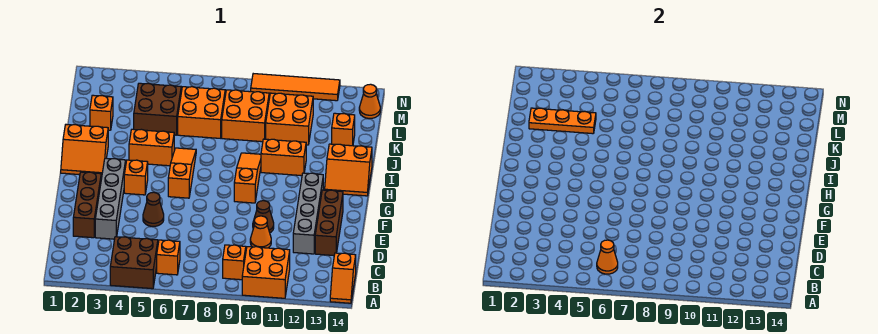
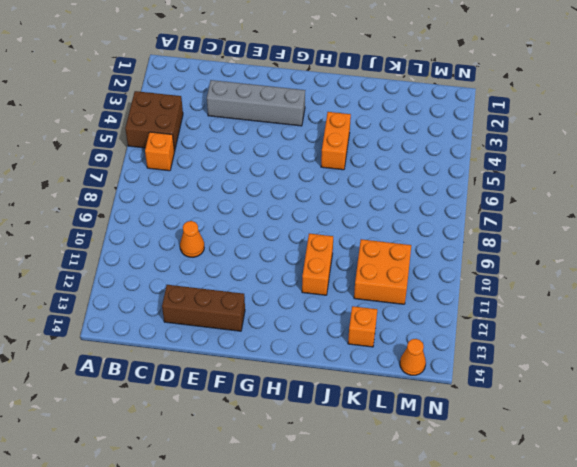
none -> orange 2x2 brick [242,247,290,298]
none -> orange 1x2 slope [330,253,356,303]
none -> orange 1x1 brick [223,245,246,280]

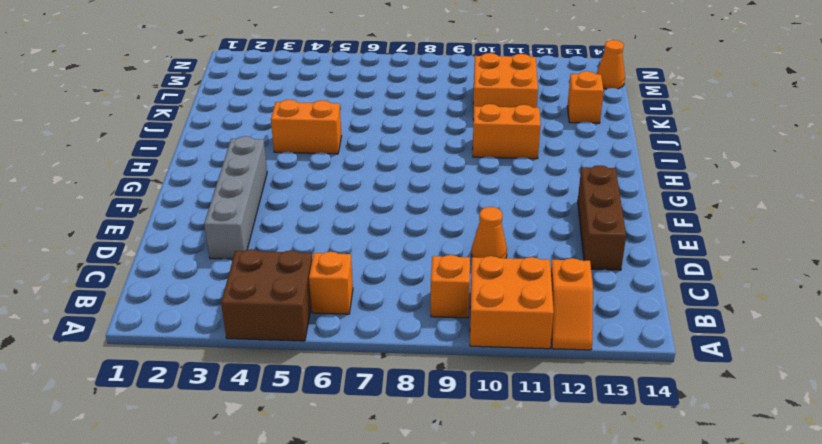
orange 1x2 slope [551,258,593,350] -> orange 1x2 slope moved to [330,253,356,303]
none -> brown 1x3 brick [73,172,101,238]
none -> grey 1x4 brick [293,173,323,254]
none -> brown 1x1 cone [143,192,164,226]

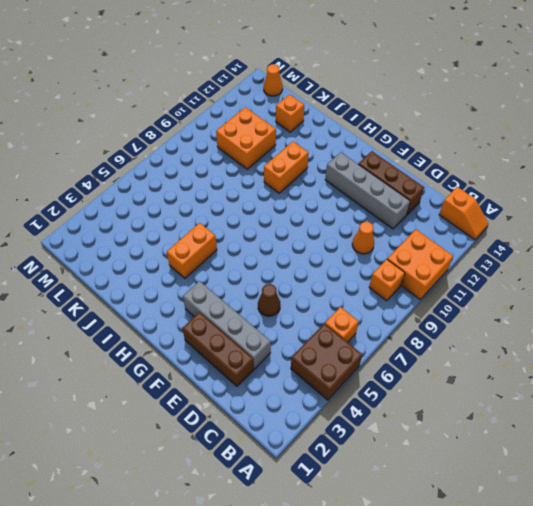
none -> brown 1x1 cone [253,201,274,233]
none -> orange 1x1 brick [124,160,148,195]
none -> orange 1x3 slope [168,148,196,198]

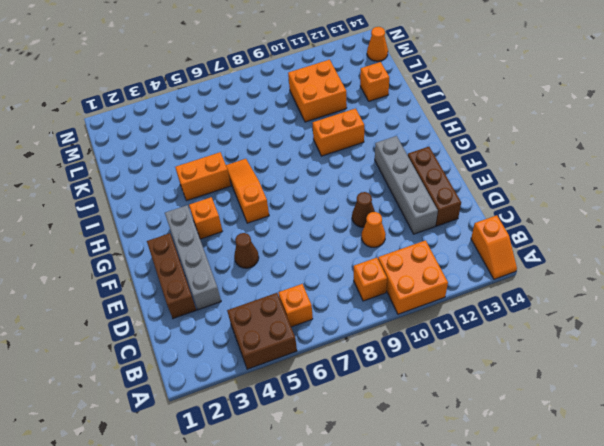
none -> orange 1x3 slope [234,153,261,203]
none -> orange 2x2 slope [61,125,108,176]
none -> orange 2x2 slope [325,144,372,196]

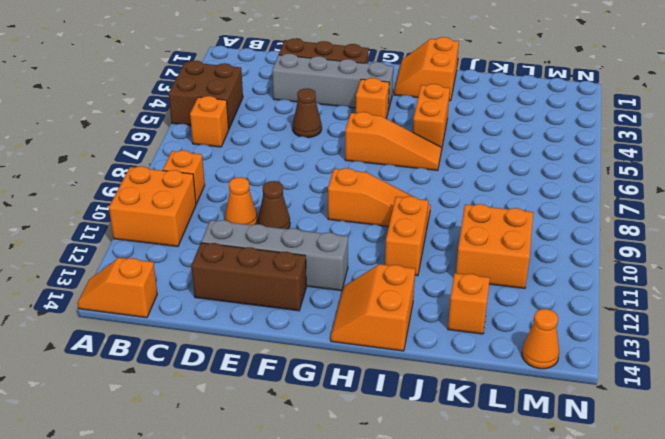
none -> orange 1x1 brick [90,95,113,130]
none -> brown 2x2 brick [134,83,181,135]
none -> orange 2x2 brick [178,87,225,138]

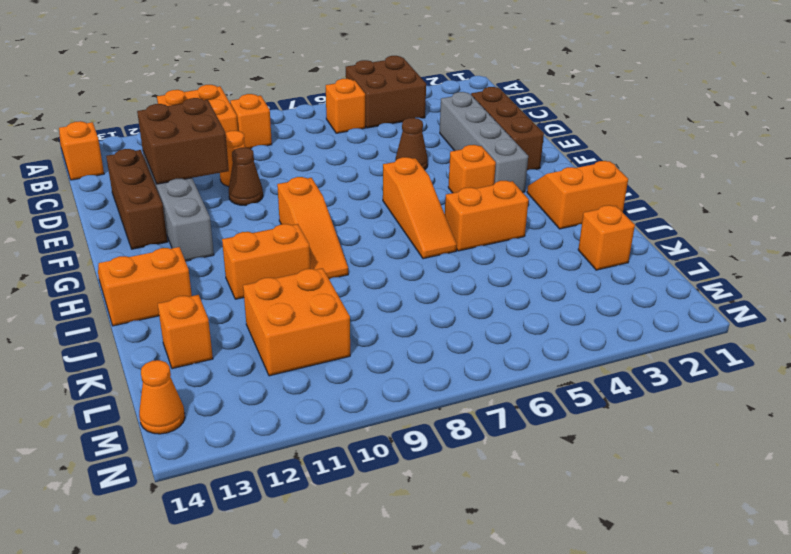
brown 2x2 brick [137,98,229,184] -> brown 2x2 brick moved to [134,83,181,135]
none -> orange 2x2 brick [178,87,225,138]
none -> orange 2x2 brick [222,90,269,142]
none -> orange 1x4 tile [251,74,340,101]

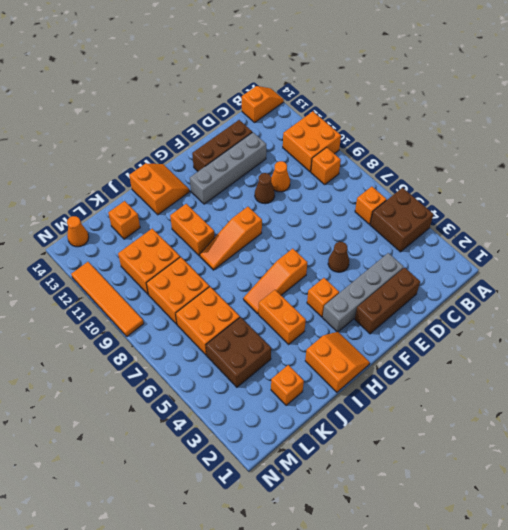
none -> orange 1x1 cone [597,240,618,274]
none -> orange 1x3 plate [529,108,596,134]

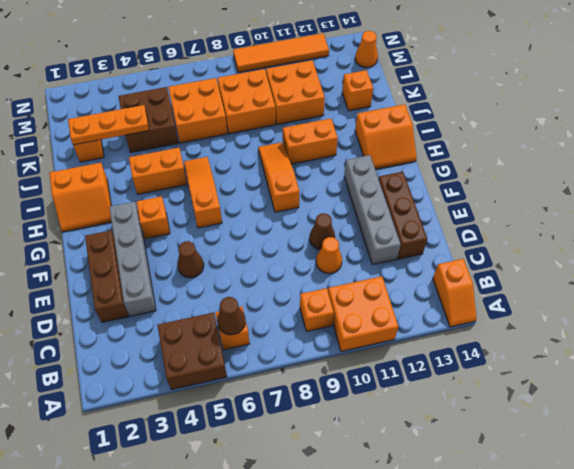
brown 1x1 cone [217,297,245,335] -> orange 1x1 cone [597,240,618,274]

